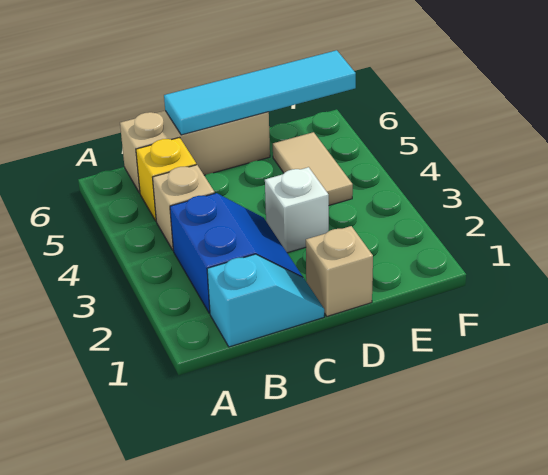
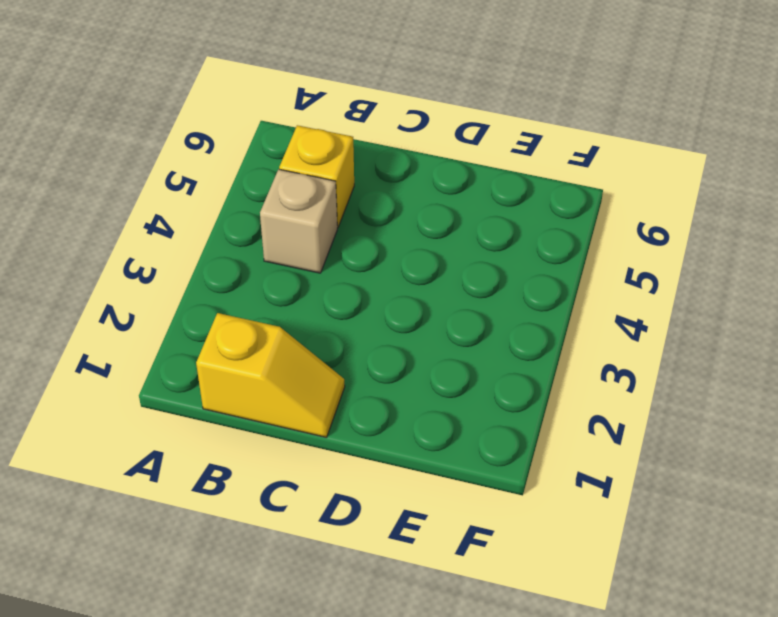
yellow 1x2 slope [196,313,345,438] -> cyan 1x2 slope [207,254,324,347]
none -> blue 2x2 slope [170,193,303,313]
none -> tan 1x3 brick [120,111,270,193]

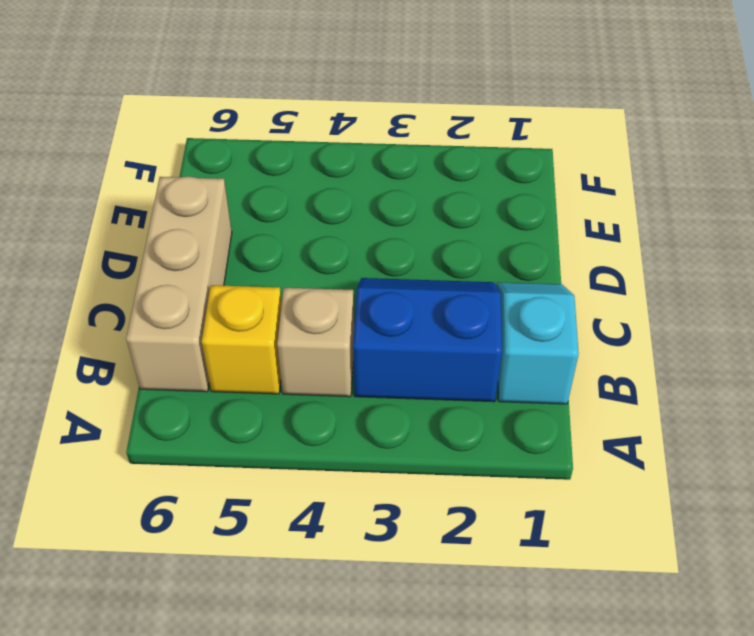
none -> tan 1x1 brick [306,226,373,316]
none -> white 1x1 brick [265,167,329,253]

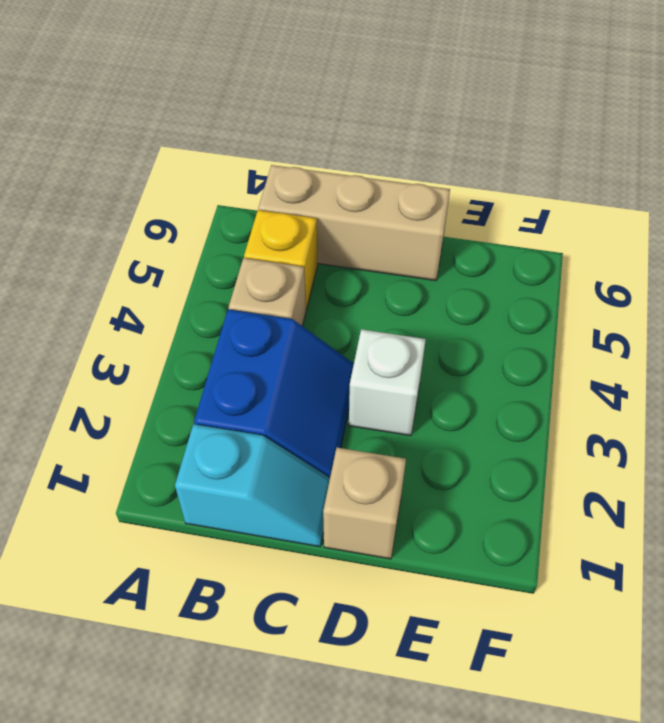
none -> tan 1x2 tile [273,132,353,205]
none -> cyan 1x4 tile [164,50,356,135]

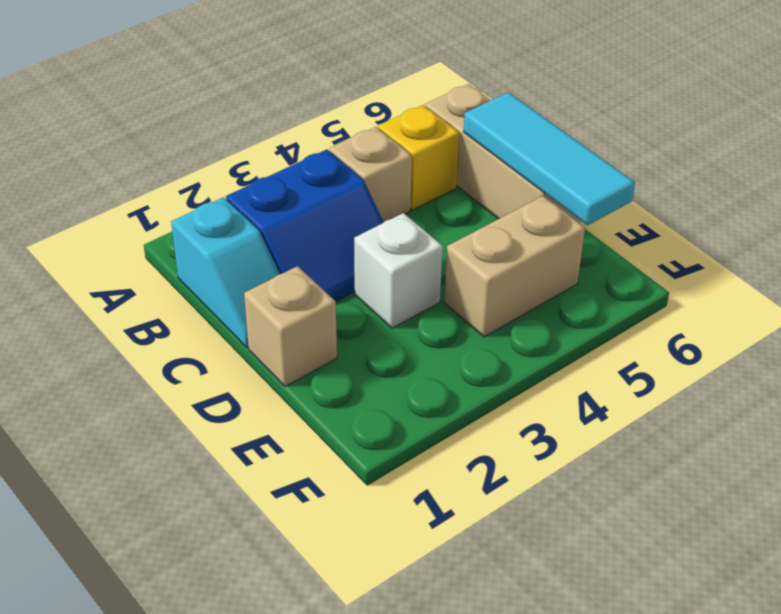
cyan 1x3 tile [463,92,635,225] -> cyan 1x4 tile [164,50,356,135]
tan 1x2 brick [444,196,585,337] -> tan 1x2 tile [273,132,353,205]

